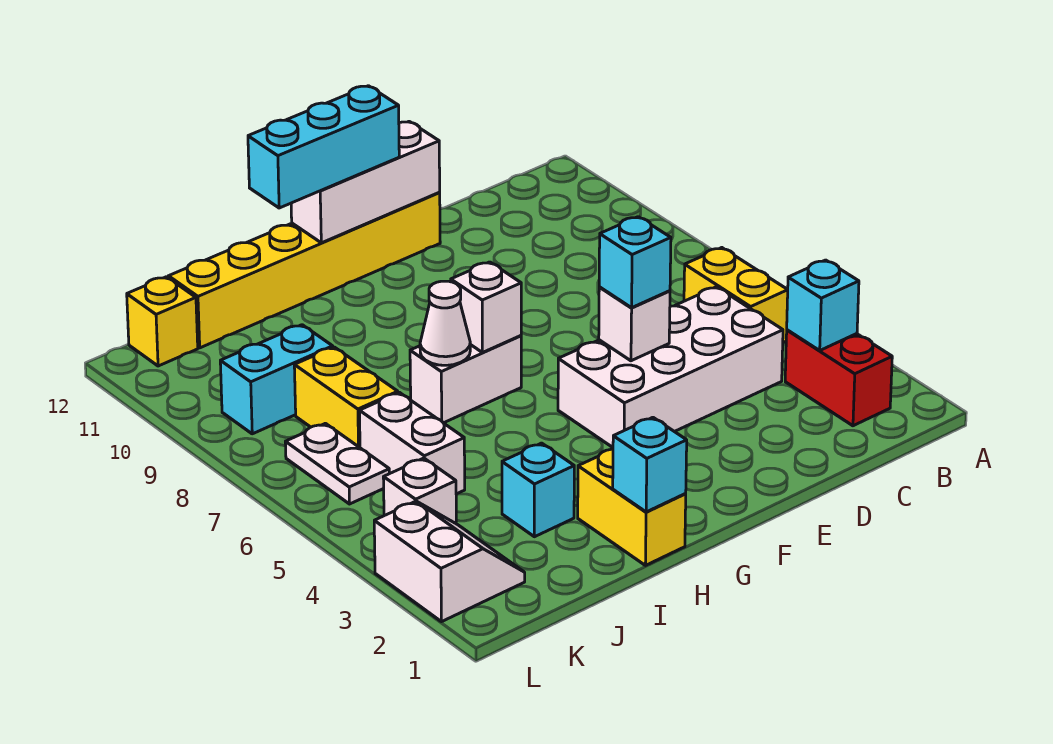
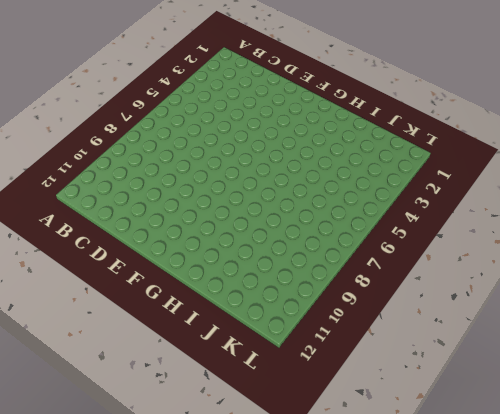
none -> red 1x2 brick [785,330,892,426]
none -> yellow 1x2 brick [684,248,788,343]
none -> white 2x4 brick [558,287,783,447]

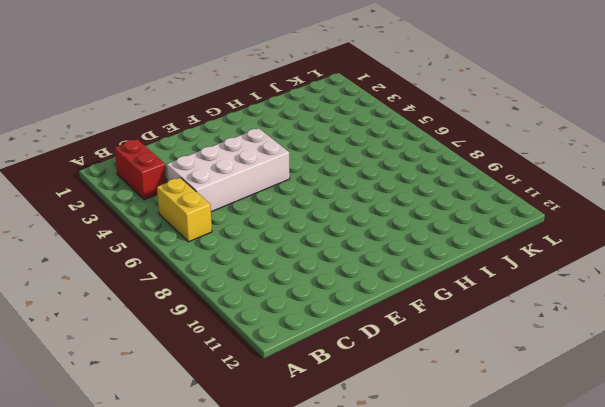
none -> yellow 1x6 brick [169,193,440,348]
none -> white 1x2 brick [410,336,521,423]
none -> yellow 1x2 brick [578,449,686,565]

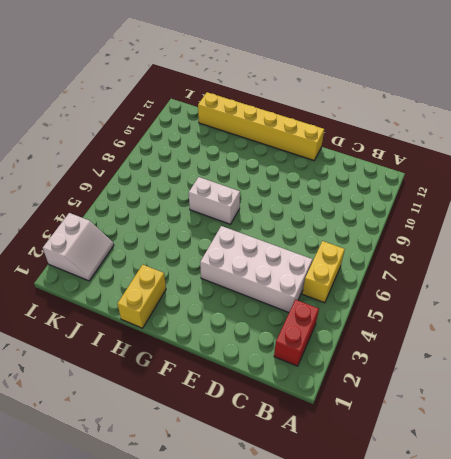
none -> cyan 1x1 brick [502,443,574,537]
none -> white 1x2 brick [359,392,465,494]
none -> yellow 1x2 brick [294,347,398,447]

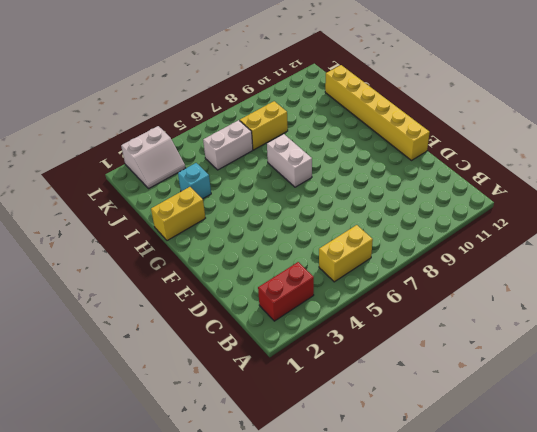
none -> white 2x4 brick [558,287,783,447]
none -> cyan 1x2 brick [220,325,333,434]
none -> white 1x1 brick [383,458,456,523]

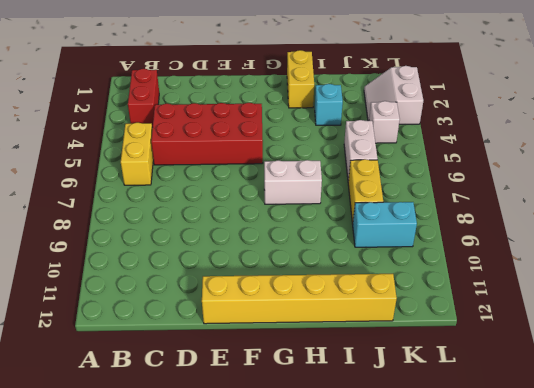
red 2x4 brick [151,103,263,165] -> white 2x4 brick [558,287,783,447]
none -> white 1x2 plate [285,423,389,504]
none -> yellow 1x1 brick [127,277,198,366]
none -> cyan 1x1 brick [787,260,859,350]

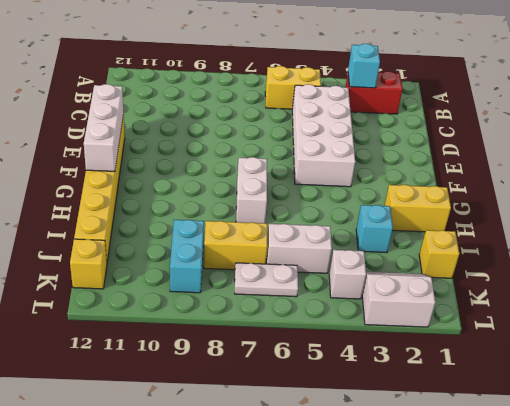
yellow 1x1 brick [419,230,459,278] -> none
none -> white 1x1 brick [599,287,670,361]
none -> white 1x1 brick [451,262,521,353]
none -> cyan 1x1 brick [613,417,687,512]

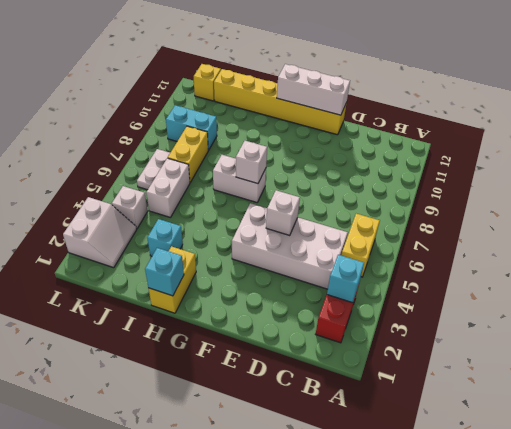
none -> white 1x1 cone [420,281,470,365]
none -> cyan 1x1 brick [599,217,671,308]
none -> cyan 1x3 brick [248,86,399,208]

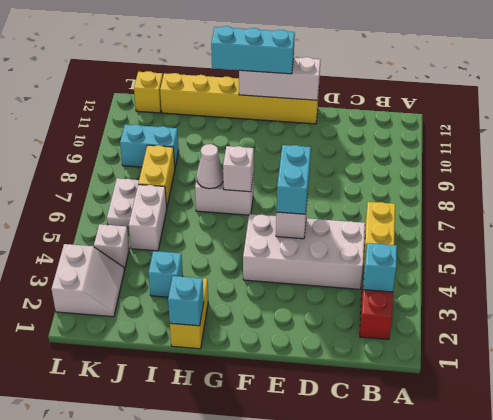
cyan 1x2 brick [277,145,311,214] -> cyan 1x1 brick [599,217,671,308]

